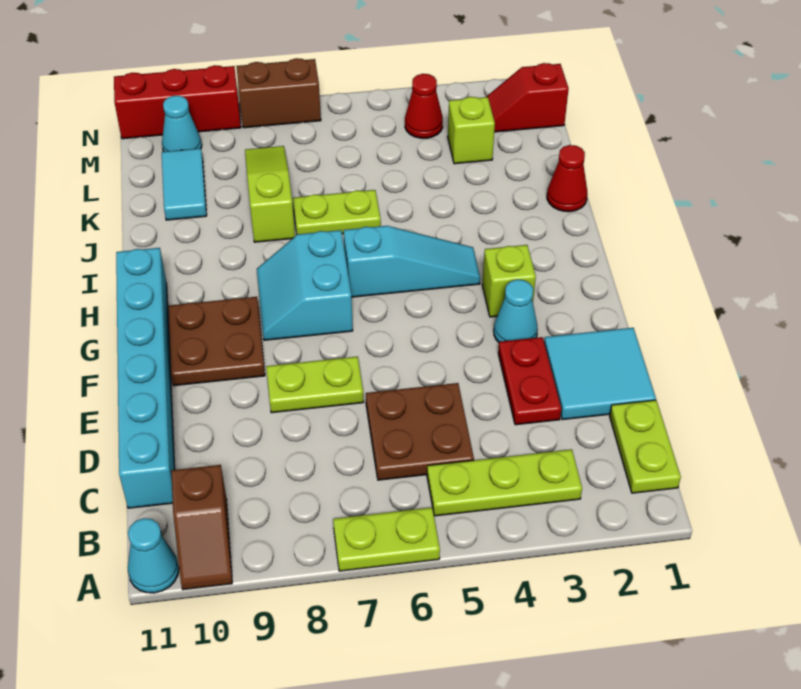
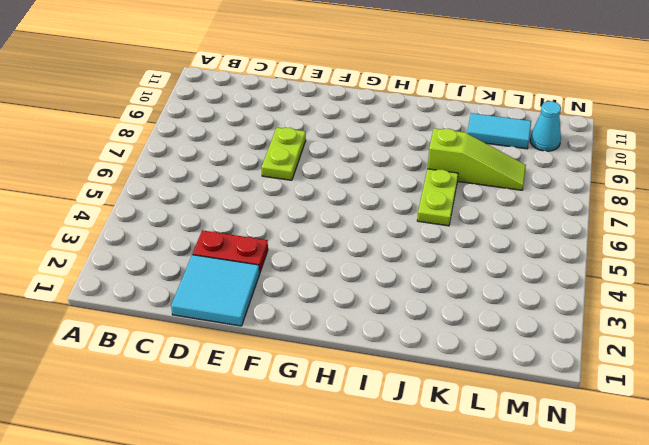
none -> lime 1x2 plate [333,507,440,571]
none -> brown 1x2 slope [171,465,232,590]
none -> cyan 1x1 cone [128,518,179,593]

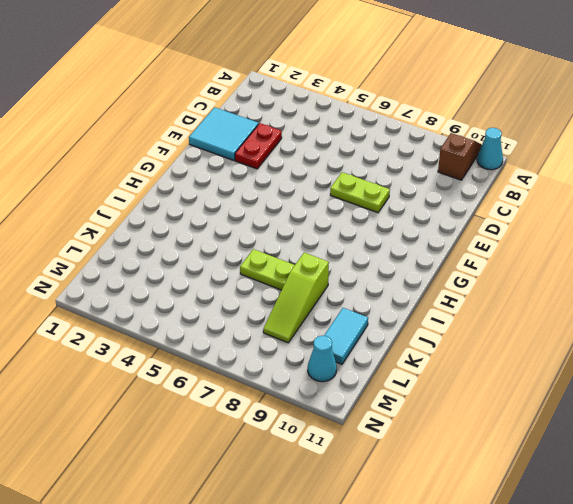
none -> lime 1x2 plate [333,507,440,571]
none -> lime 1x2 plate [610,400,681,493]
none -> lime 1x3 plate [427,449,582,516]

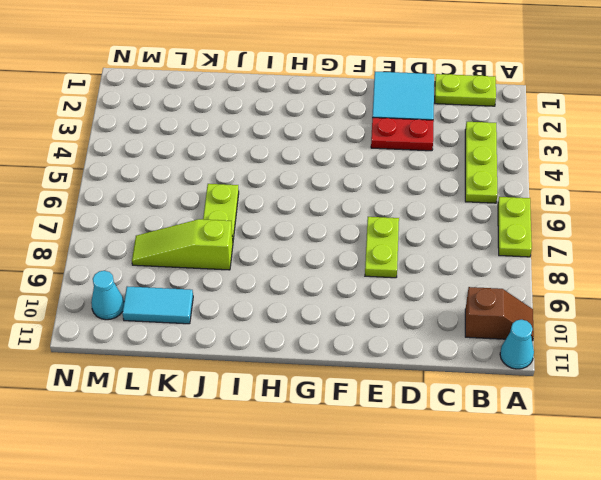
none -> brown 2x2 plate [366,383,474,480]
none -> cyan 1x6 brick [116,248,175,508]
none -> cyan 1x1 cone [494,280,538,342]

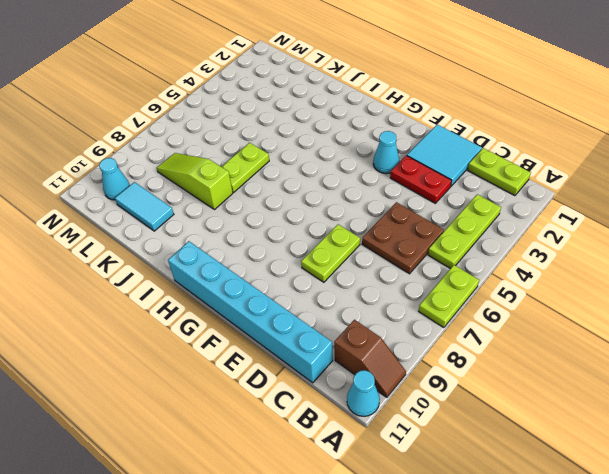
none -> brown 2x2 plate [168,297,265,386]
none -> lime 1x1 brick [482,245,536,317]
none -> cyan 2x2 slope [257,230,353,340]

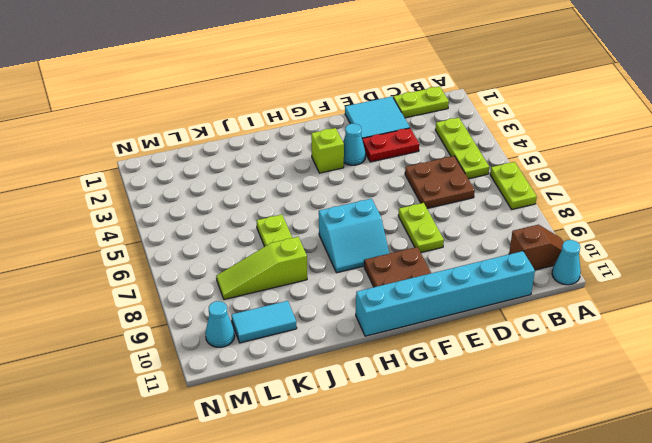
none -> cyan 1x3 slope [344,226,480,297]
none -> red 1x1 cone [547,145,588,212]
none -> lime 1x1 brick [448,97,495,164]

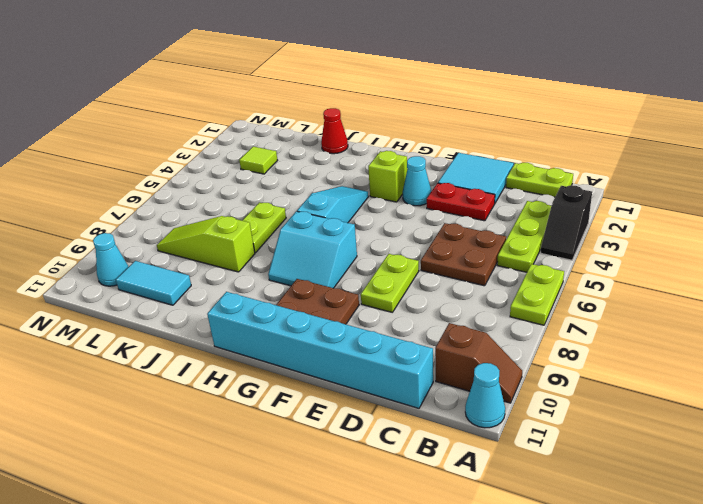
black 1x2 slope [540,185,592,260] -> none
lime 1x1 tile [239,147,278,174] -> lime 1x1 brick [448,97,495,164]
none -> red 1x2 slope [486,63,569,132]
none -> red 1x1 cone [405,74,443,138]
none -> brown 1x2 brick [236,58,321,128]

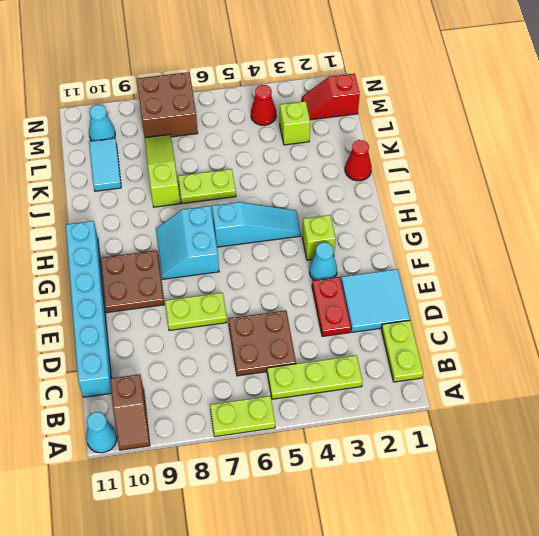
brown 2x2 brick [137,72,198,137] -> brown 1x2 brick [236,58,321,128]
none -> red 1x3 brick [114,65,241,139]

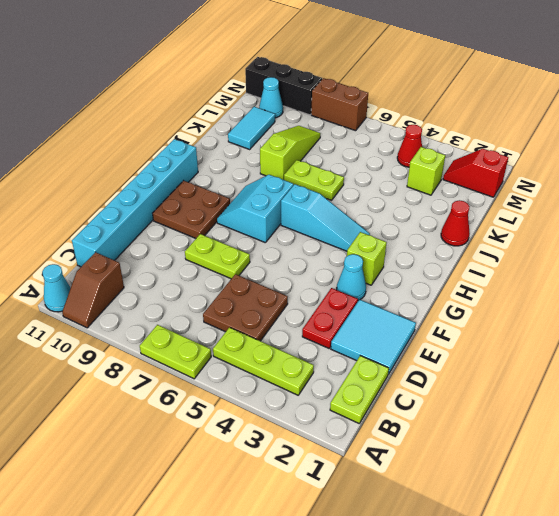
black 1x3 brick [245,57,322,115] -> red 1x3 brick [114,65,241,139]

